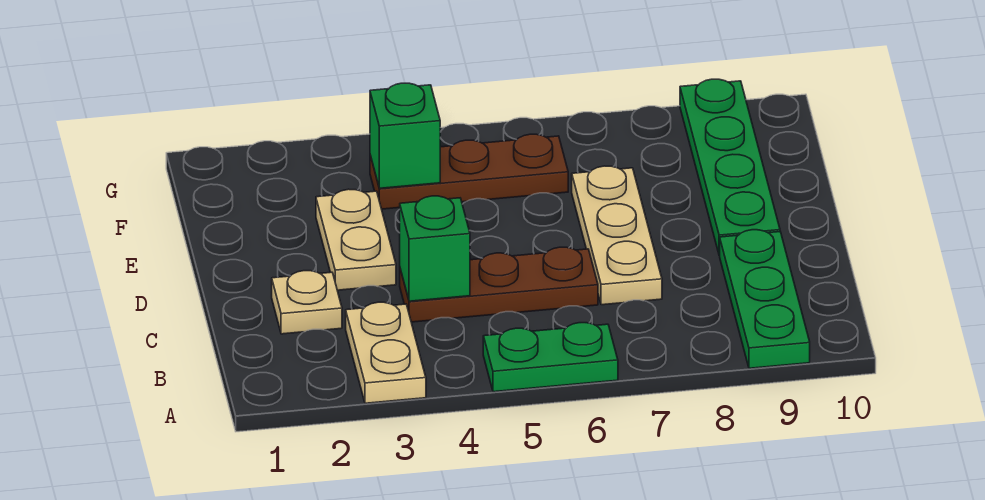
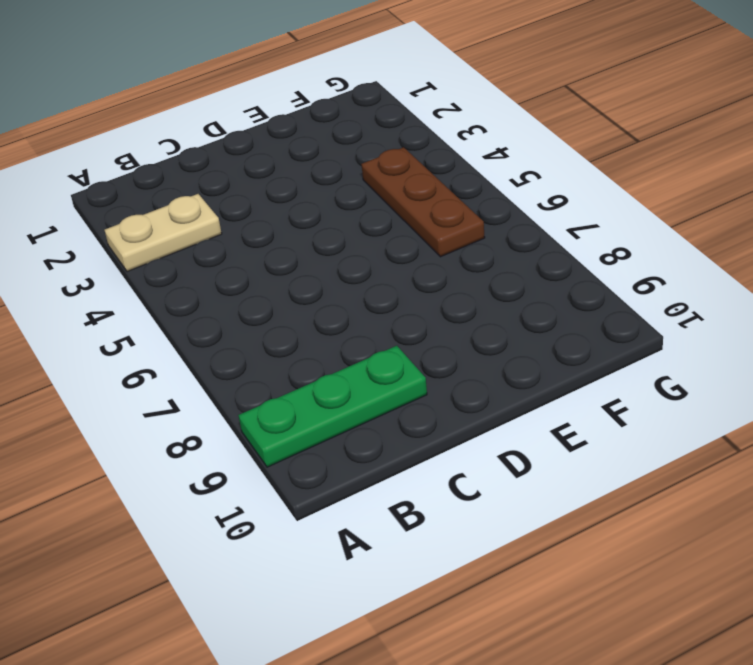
none -> green 1x2 plate [483,323,618,392]
none -> tan 1x1 plate [272,271,342,334]

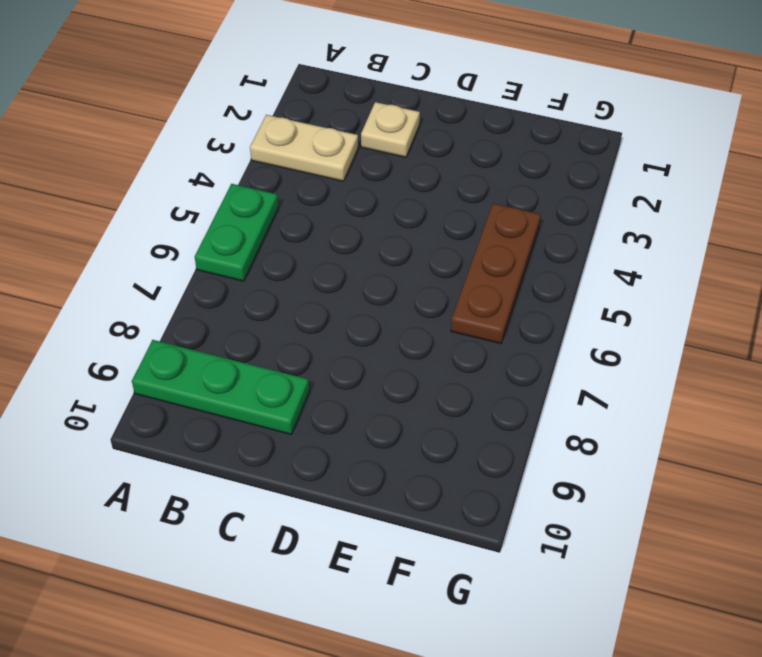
none -> brown 1x3 plate [400,247,598,322]
none -> tan 1x3 plate [572,166,662,305]

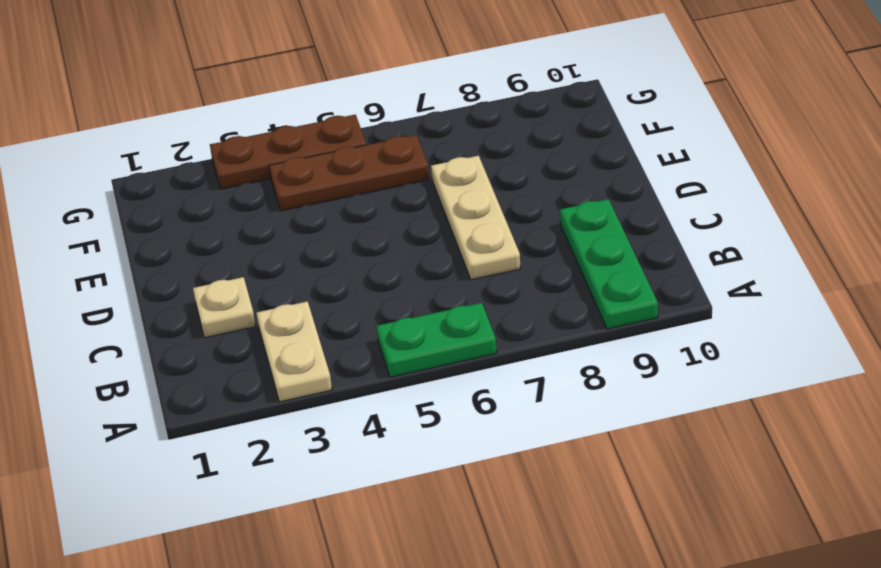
brown 1x3 plate [210,115,366,189] -> brown 1x3 plate moved to [400,247,598,322]
none -> tan 1x2 plate [316,189,396,290]
none -> green 1x4 plate [680,79,780,256]

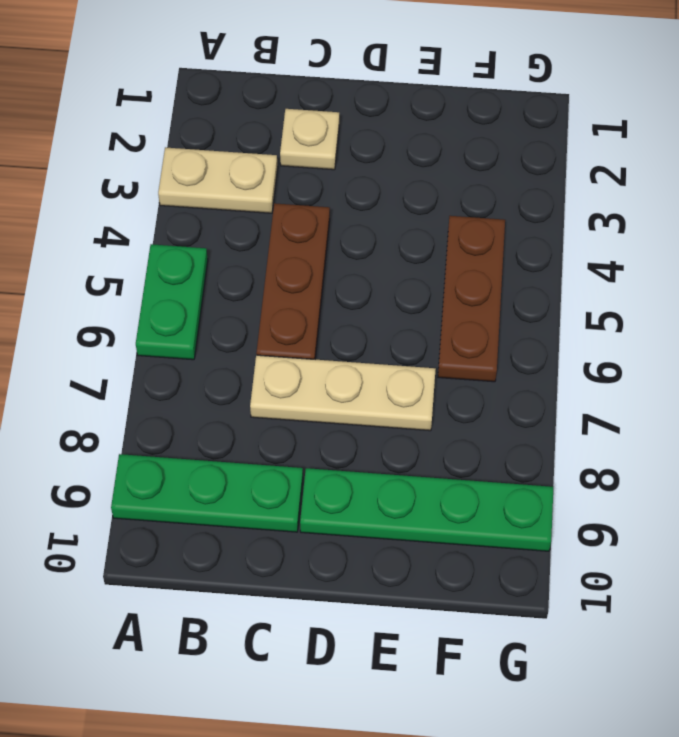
none -> tan 1x2 plate [316,189,396,290]
none -> green 1x1 brick [400,196,470,301]

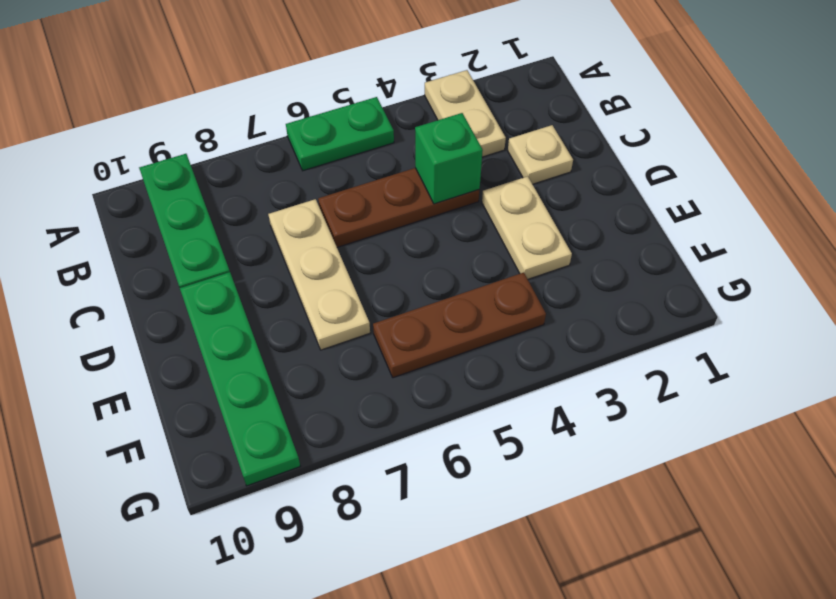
none -> green 1x1 brick [370,83,440,188]

